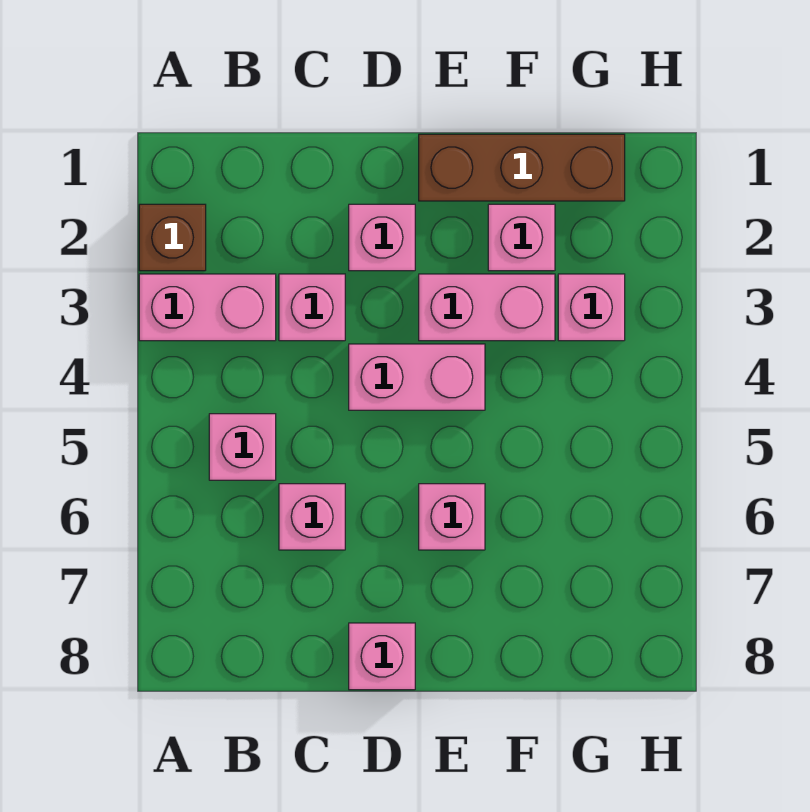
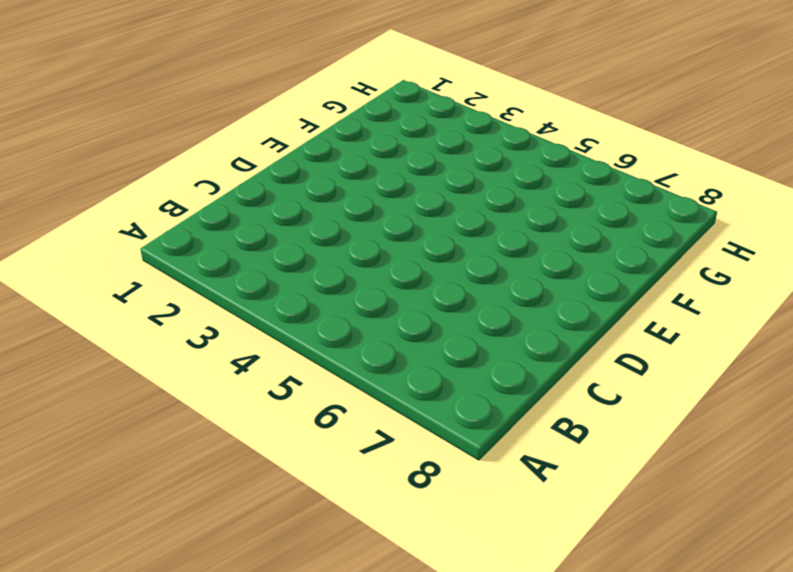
none -> brown 1x1 brick [139,204,206,271]
none -> pink 1x2 brick [139,274,276,341]
none -> pink 1x1 brick [209,414,276,480]

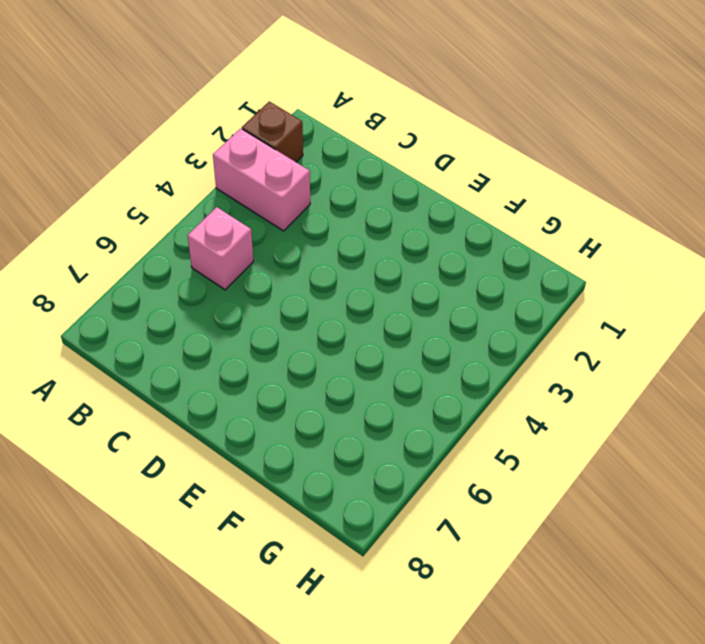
none -> pink 1x1 brick [279,274,345,341]
none -> pink 1x1 brick [279,484,345,550]
none -> pink 1x1 brick [349,204,415,271]

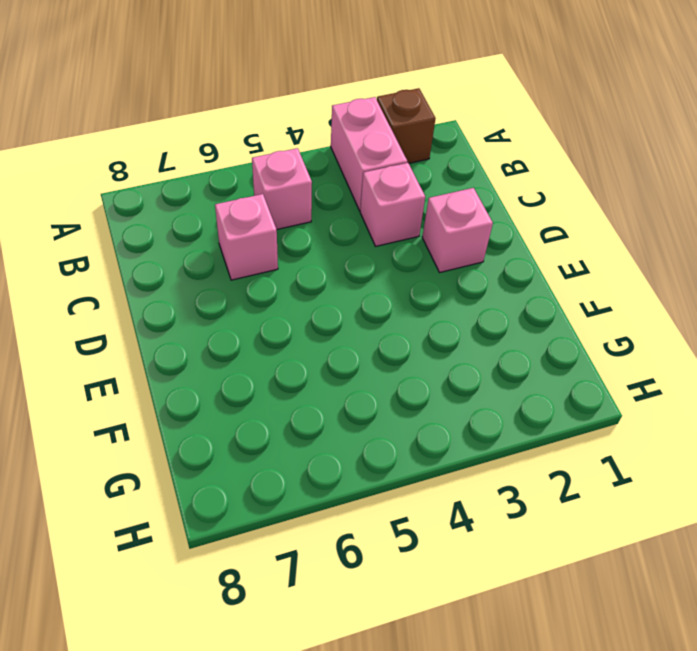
none -> pink 1x2 brick [349,344,485,410]
none -> pink 1x1 brick [349,623,415,690]
none -> brown 1x3 brick [419,134,625,201]

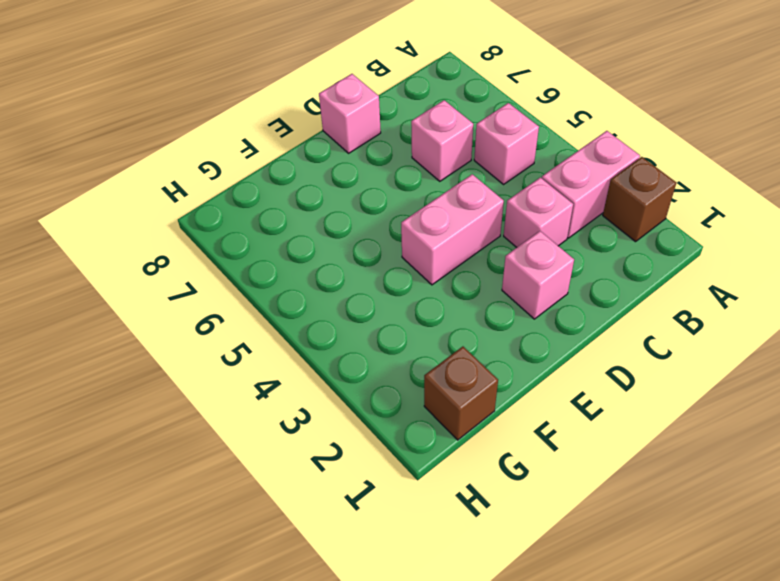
brown 1x1 brick [424,347,498,440] -> brown 1x3 brick [419,134,625,201]
none -> pink 1x2 brick [419,274,555,341]
none -> pink 1x1 brick [419,484,485,550]
none -> pink 1x1 brick [488,204,555,271]

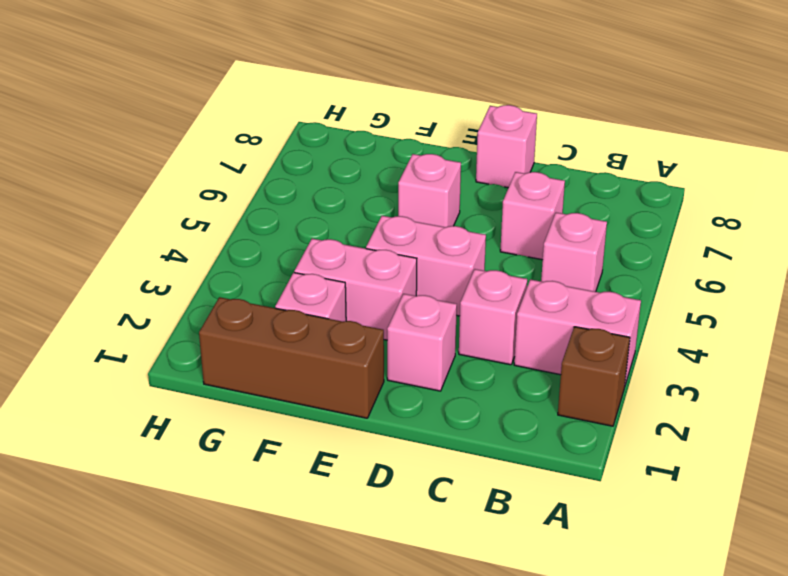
none -> pink 1x1 brick [558,274,625,341]

